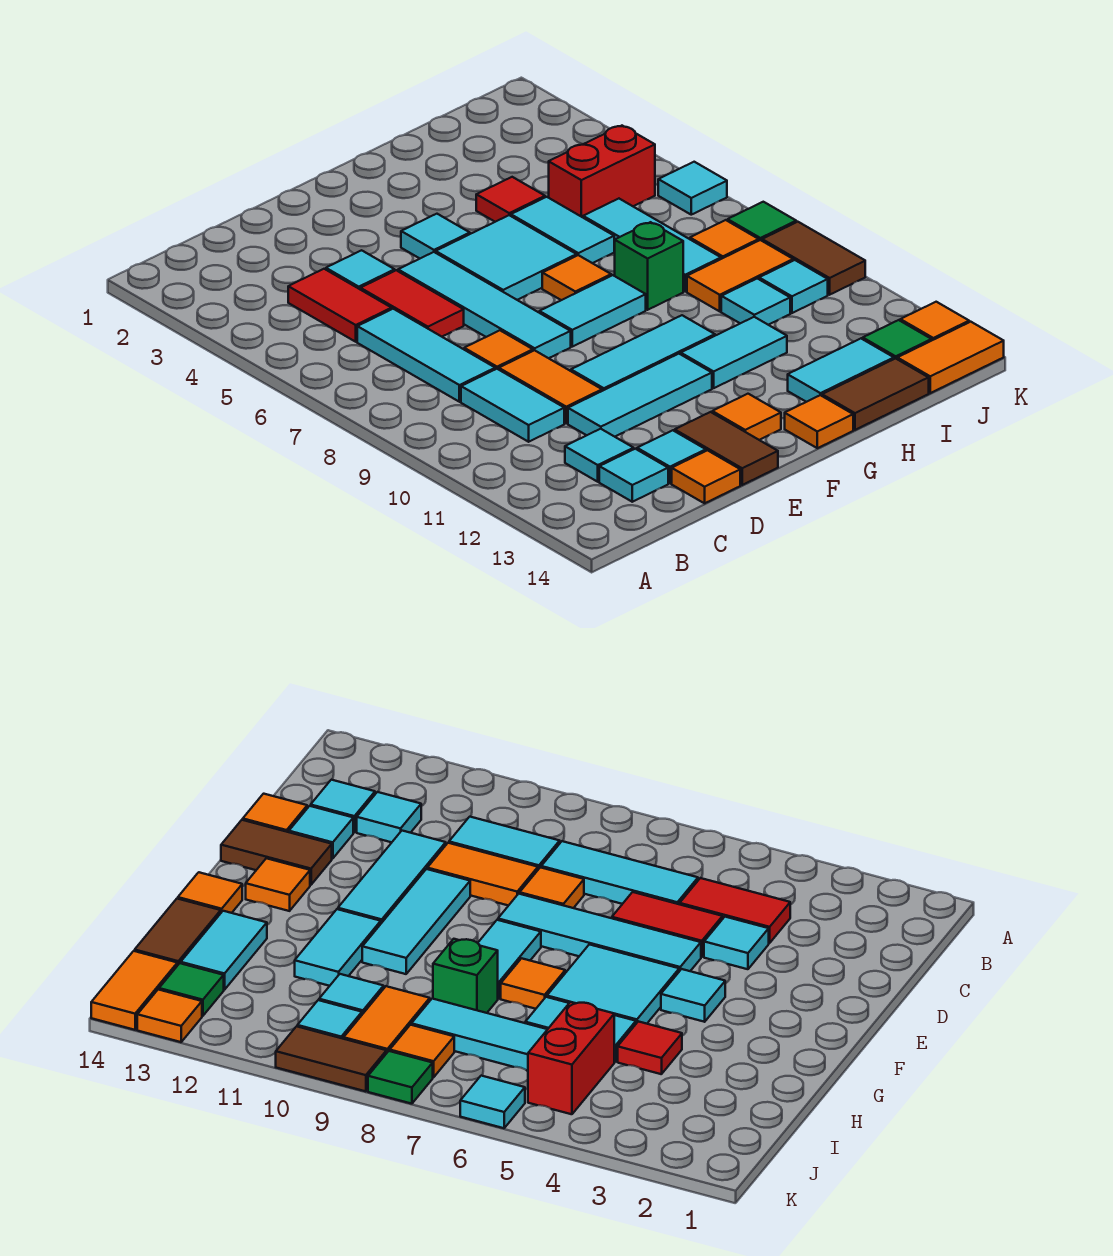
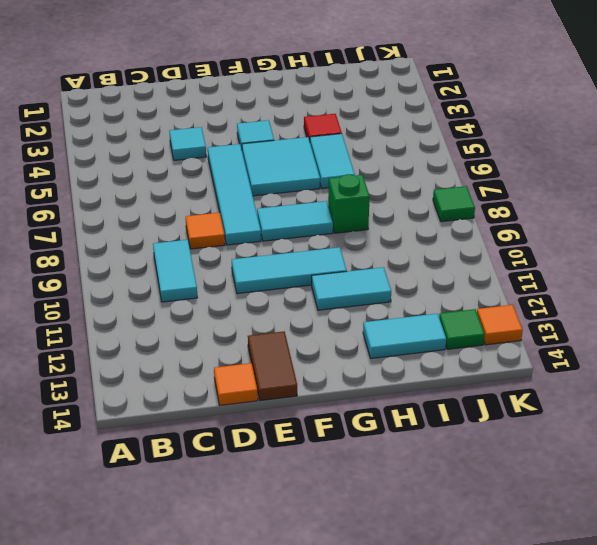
none -> red 1x2 tile [288,269,392,342]
none -> cyan 1x3 tile [357,309,495,402]
none -> cyan 1x1 tile [565,429,634,482]
none -> cyan 1x1 tile [599,449,668,502]

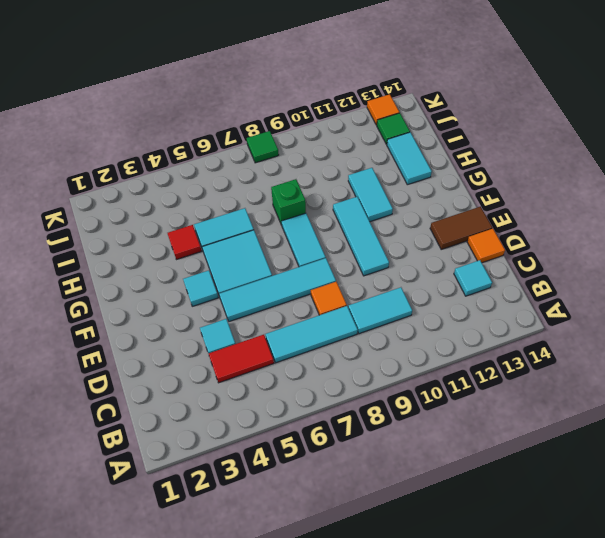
none -> cyan 1x1 tile [565,429,634,482]
none -> red 1x2 tile [360,270,464,337]
none -> orange 1x2 tile [499,350,602,423]
none -> cyan 1x3 tile [568,354,712,437]

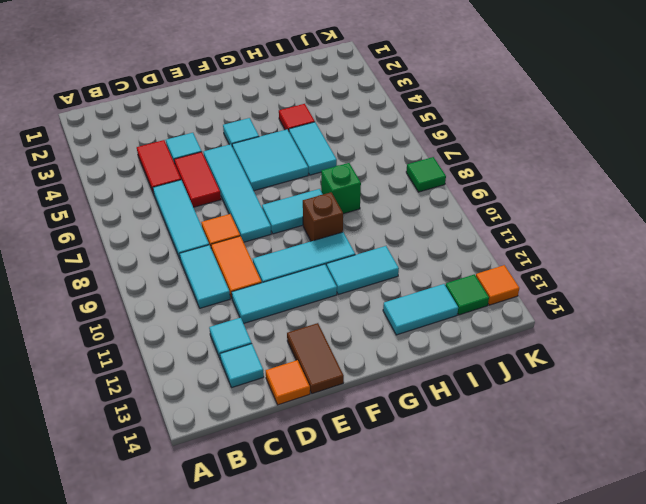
brown 1x1 brick [303,192,343,241] -> none
none -> cyan 1x1 tile [637,430,706,483]
none -> orange 1x1 tile [712,394,781,440]
none -> orange 1x1 tile [542,255,611,300]
none -> orange 1x1 tile [785,395,853,448]

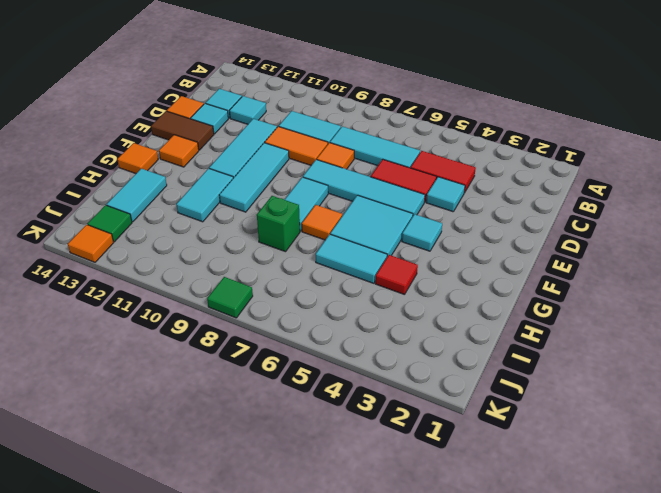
none -> brown 1x2 tile [822,358,929,430]
none -> red 1x2 brick [549,126,655,217]
none -> cyan 1x3 tile [583,199,721,291]
none -> orange 1x2 tile [687,240,793,311]

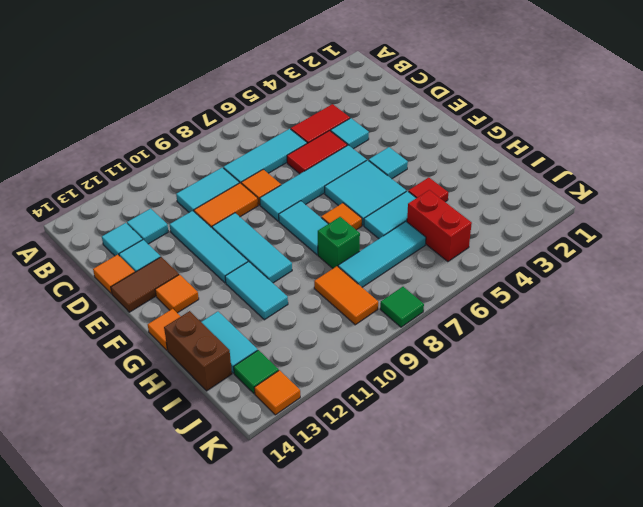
brown 1x2 brick [164,311,232,391] -> brown 1x2 tile [822,358,929,430]
none -> cyan 1x1 tile [721,278,790,325]
none -> orange 1x1 tile [690,220,759,259]
none -> cyan 1x1 tile [759,260,828,313]
none -> orange 1x2 tile [897,322,1004,393]

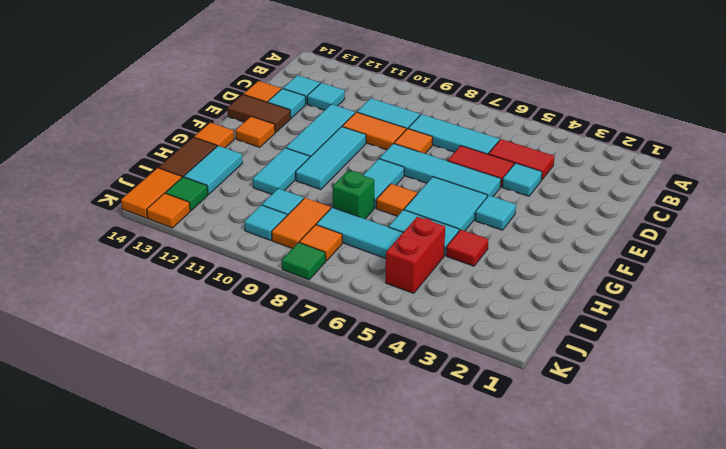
none -> cyan 1x1 tile [658,162,727,215]
none -> brown 1x2 tile [762,222,865,295]

